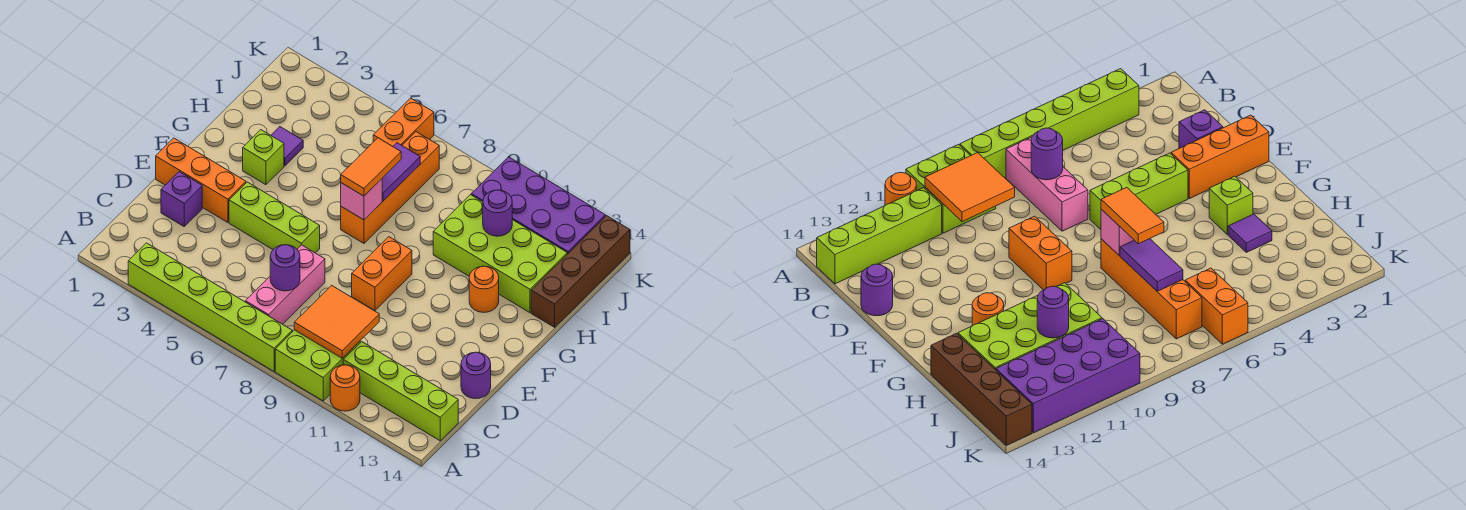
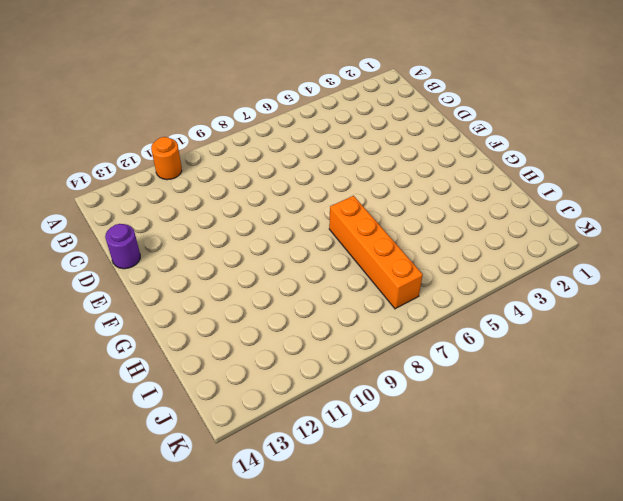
none -> lime 1x6 brick [128,243,292,371]
none -> lime 2x2 brick [275,330,360,401]
none -> pink 1x3 brick [245,245,325,324]

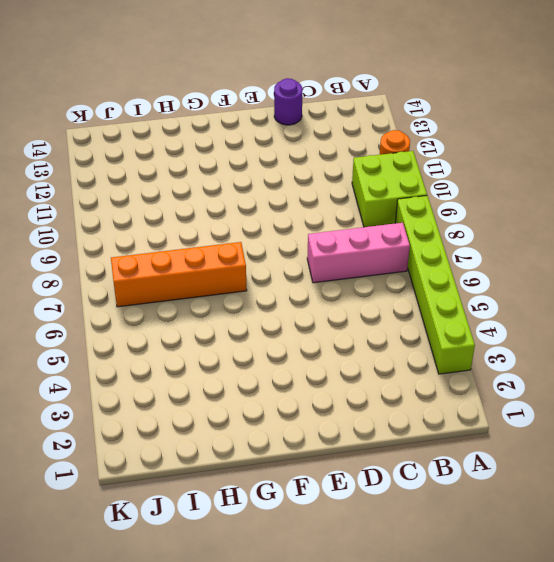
none -> lime 1x4 brick [343,342,458,441]
none -> purple 1x1 brick [161,172,202,226]
none -> orange 1x3 brick [156,138,246,222]

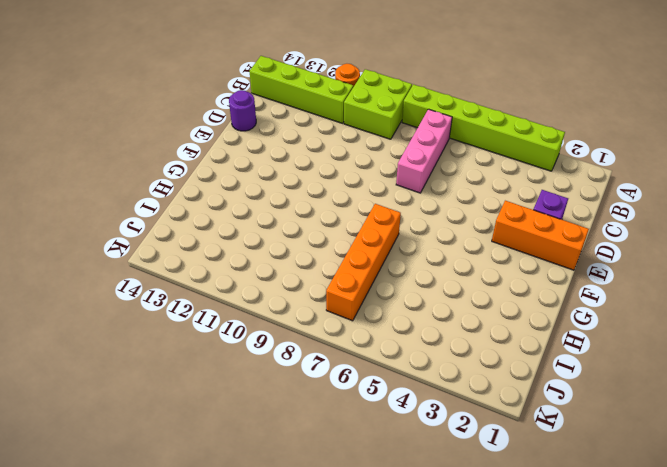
none -> lime 1x3 brick [229,182,320,253]
none -> orange 1x2 brick [352,237,412,311]
none -> lime 1x1 brick [243,130,284,185]

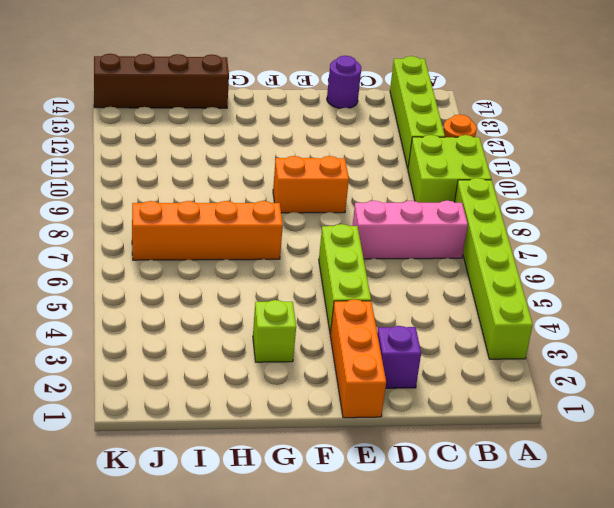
none -> orange 1x1 round brick [469,266,499,313]
none -> purple 1x1 tile [271,127,303,166]
none -> lime 2x4 brick [433,195,567,313]

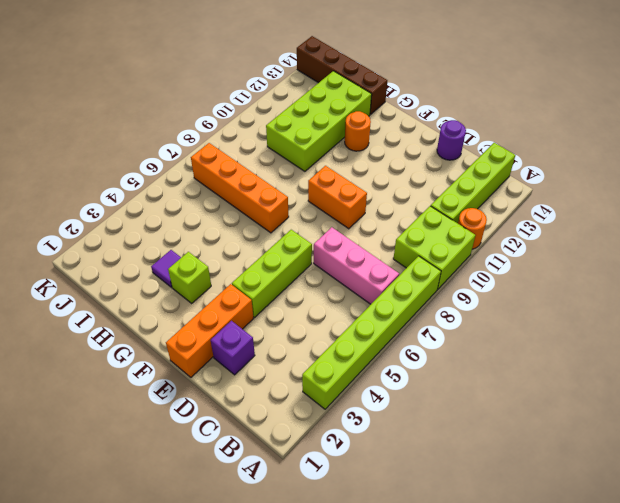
none -> orange 1x2 brick [373,98,434,146]
none -> purple 2x4 brick [471,157,605,254]
none -> orange 2x2 tile [294,285,379,358]

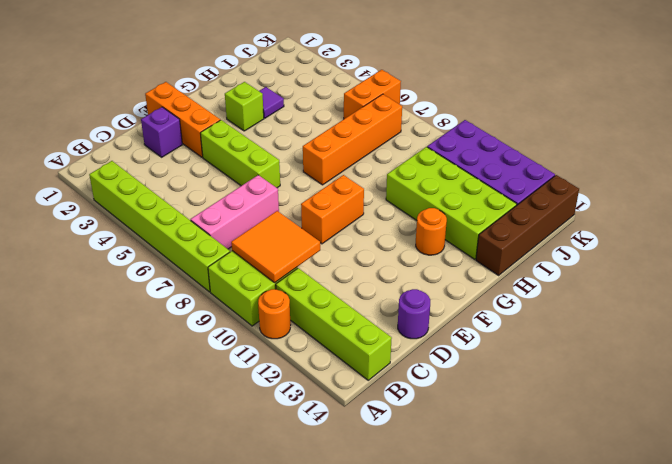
none -> purple 1x1 round brick [270,245,300,291]
none -> pink 1x1 brick [341,179,382,220]
none -> purple 1x2 tile [382,143,420,201]

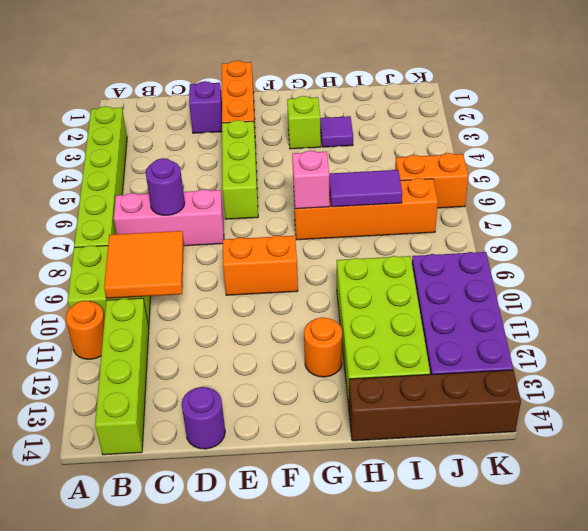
none -> purple 1x1 round brick [483,190,512,236]
none -> orange 1x2 tile [341,138,401,196]

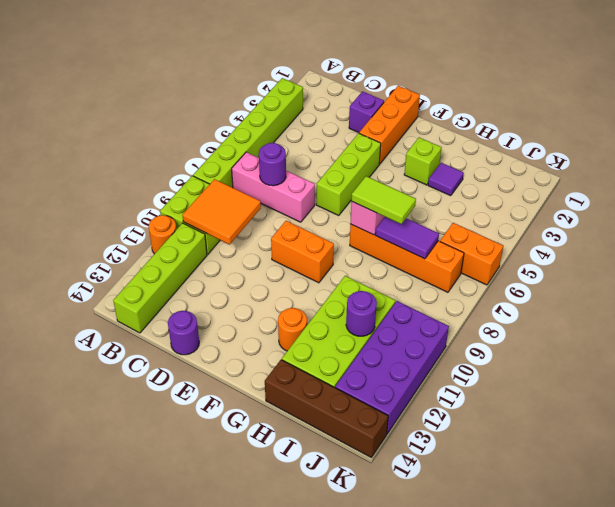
lime 1x2 tile [351,176,416,224] -> orange 1x2 tile [341,138,401,196]

